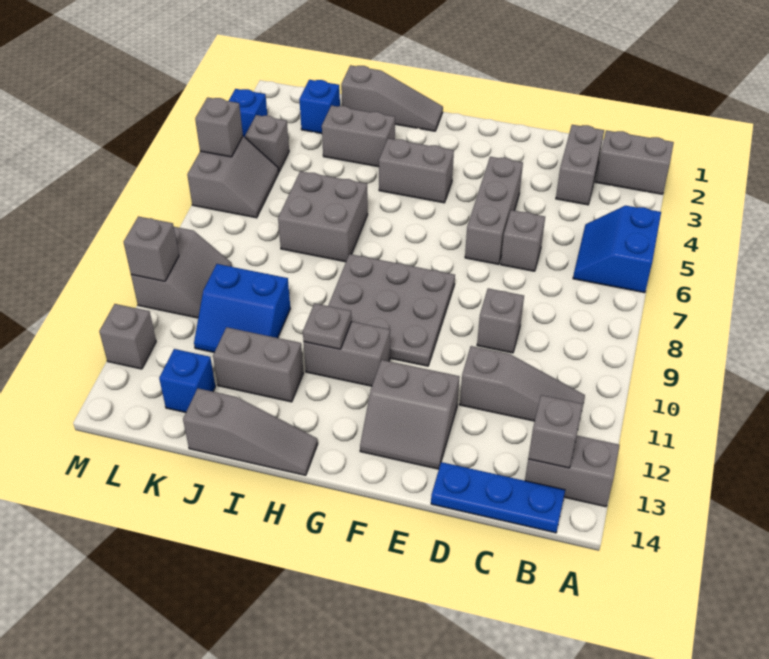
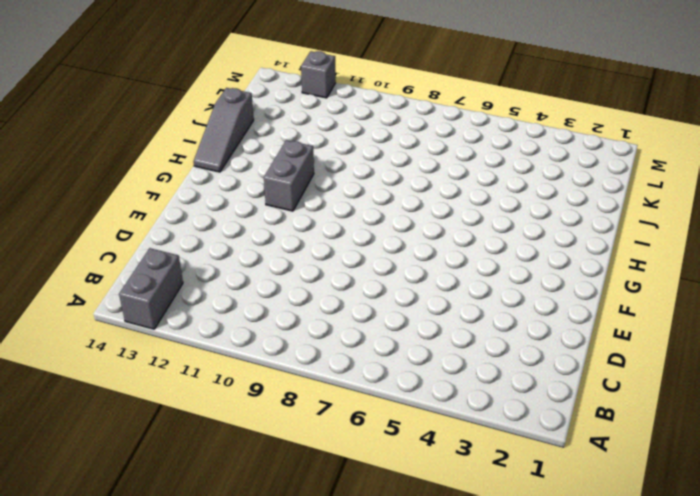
none -> grey 1x2 brick [596,130,674,194]
none -> blue 2x2 slope [573,206,661,293]
none -> grey 1x3 slope [460,346,585,422]
none -> blue 1x3 plate [431,462,565,533]

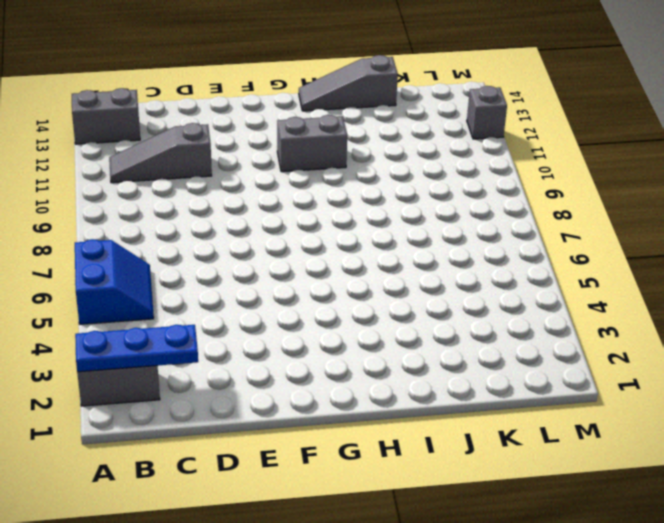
blue 1x3 plate [75,325,198,372] -> blue 1x3 plate moved to [431,462,565,533]
none -> grey 1x2 brick [556,125,604,205]
none -> grey 1x1 brick [501,210,545,271]
none -> grey 1x1 brick [477,288,524,353]
none -> grey 1x3 brick [465,157,523,265]

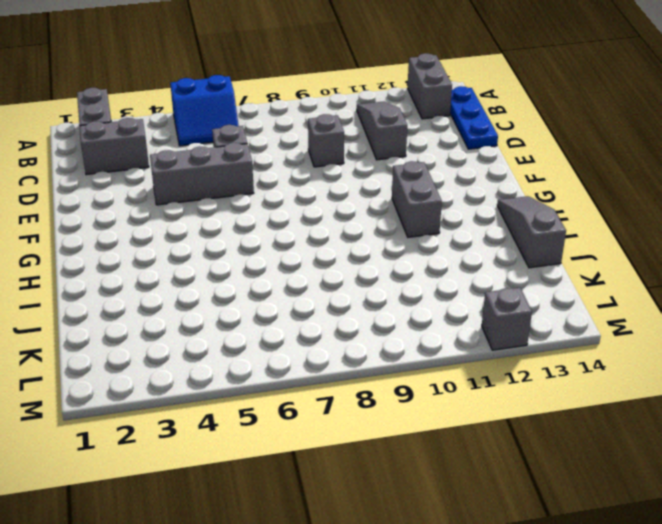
none -> grey 2x2 slope [360,360,460,469]
none -> grey 3x3 plate [328,254,455,366]
none -> grey 1x2 brick [379,139,454,203]
none -> grey 1x3 slope [341,65,443,131]

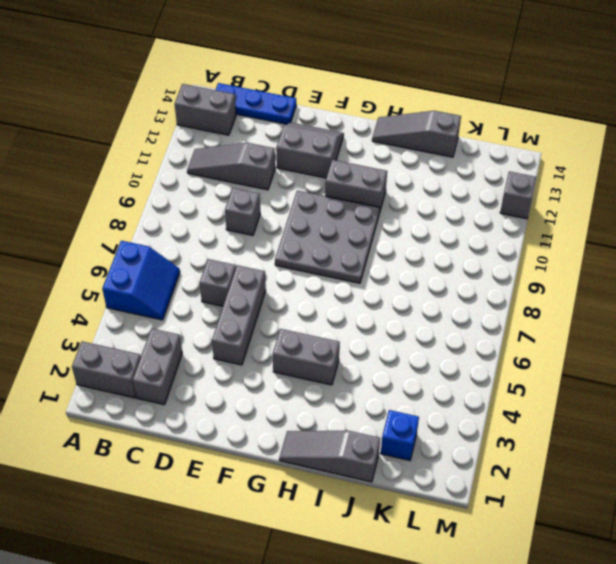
none -> grey 1x2 brick [322,105,395,167]
none -> grey 2x2 brick [278,171,368,262]
none -> grey 1x2 brick [213,327,303,402]
none -> blue 2x2 slope [194,264,290,352]

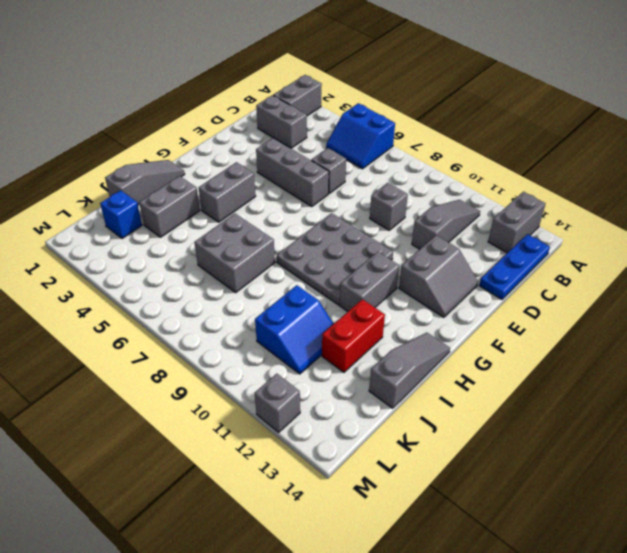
red 1x2 brick [322,299,385,372] -> grey 1x2 brick [213,327,303,402]
none -> blue 1x1 brick [159,349,215,413]
none -> grey 1x1 brick [245,115,289,172]
none -> grey 2x2 slope [187,136,279,218]
none -> grey 2x2 slope [131,227,232,318]

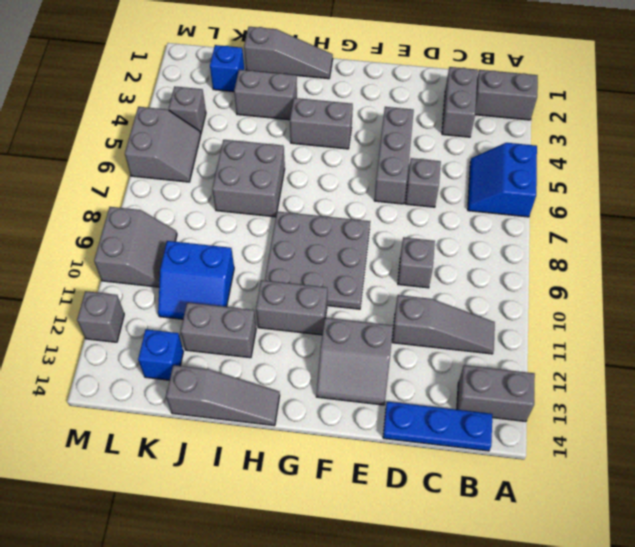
none -> blue 1x1 brick [229,89,267,137]
none -> grey 1x1 brick [528,395,583,468]
none -> grey 1x1 plate [303,304,351,349]
none -> grey 1x1 brick [195,98,243,157]

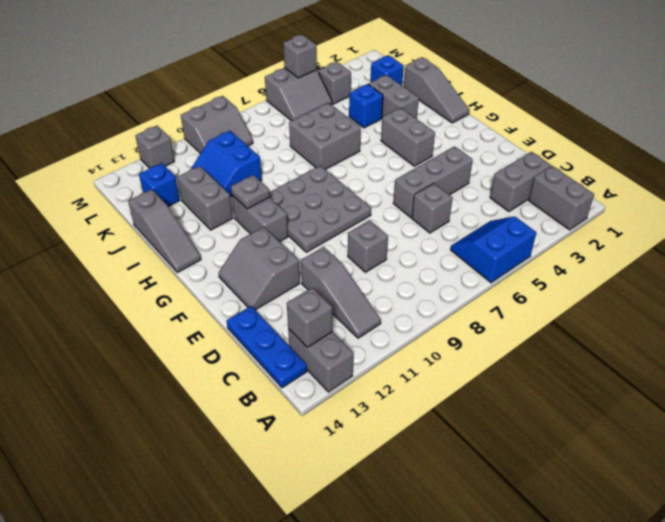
blue 1x1 brick [349,84,383,128] -> blue 1x1 brick moved to [229,89,267,137]
none -> grey 1x1 brick [124,216,179,281]

